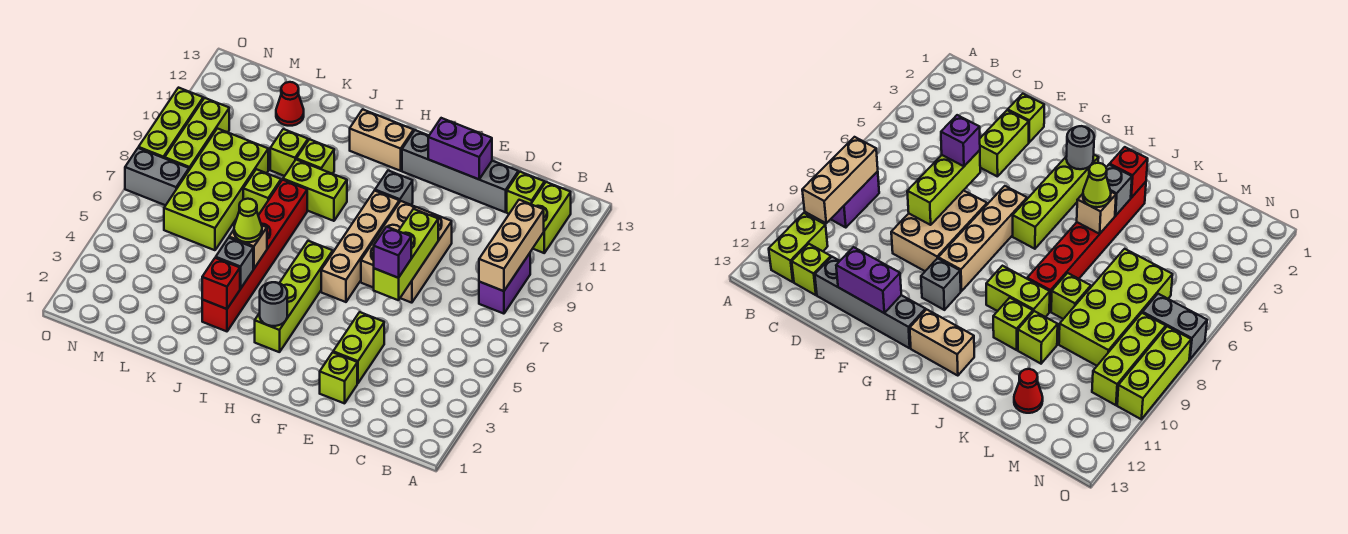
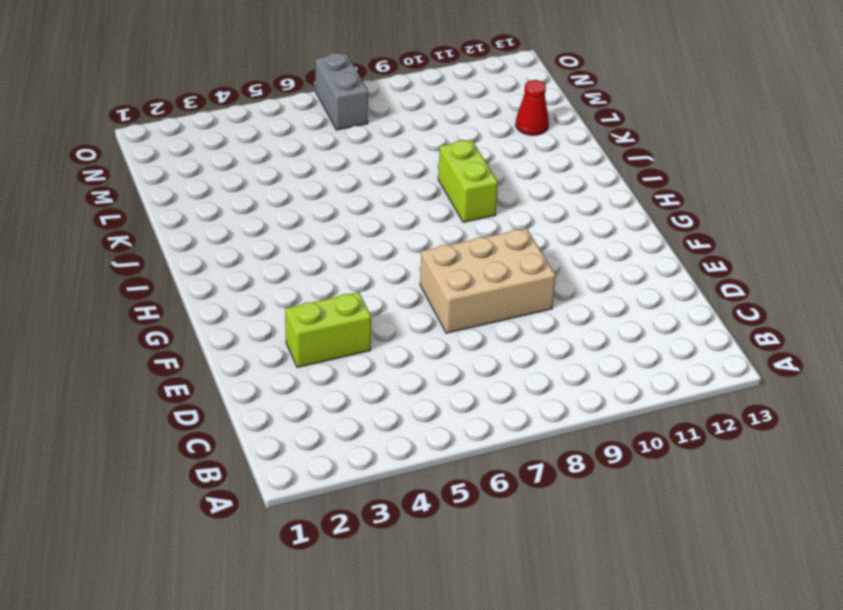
none -> purple 1x2 brick [479,253,530,314]
none -> lime 1x2 brick [531,182,571,253]
none -> lime 1x1 brick [507,172,545,214]
none -> grey 1x4 brick [402,130,518,212]

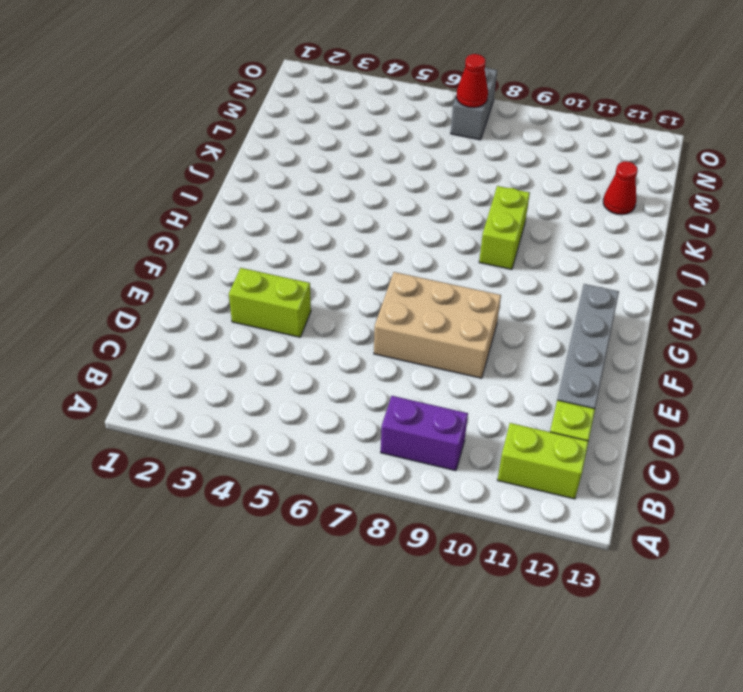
red 1x1 cone [456,54,488,108] -> none
none -> lime 1x1 brick [320,352,357,403]
none -> tan 1x4 brick [321,191,399,302]
none -> grey 1x1 brick [375,171,413,205]
none -> lime 1x4 brick [255,241,333,352]

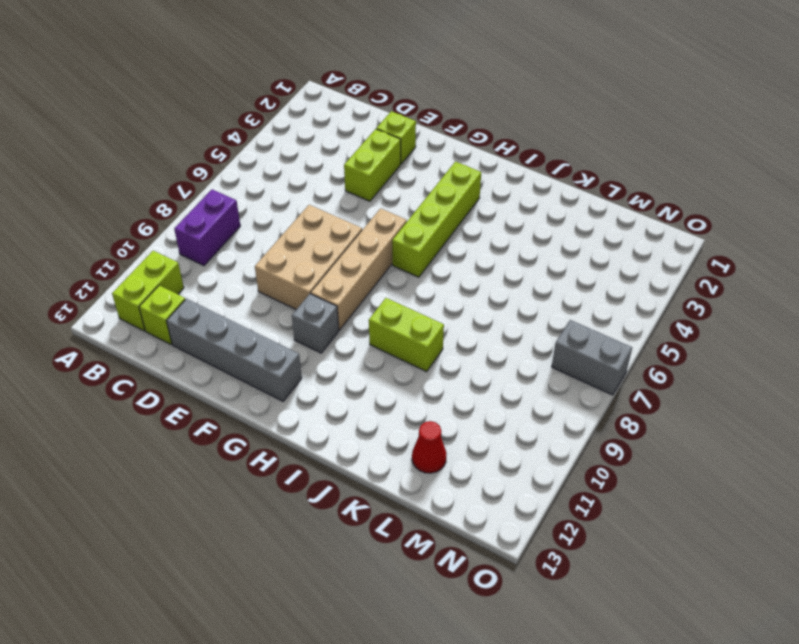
none -> tan 1x2 brick [350,109,414,171]
none -> red 1x6 brick [202,180,307,331]
none -> lime 1x1 brick [296,139,334,174]
none -> lime 1x1 brick [243,169,281,215]

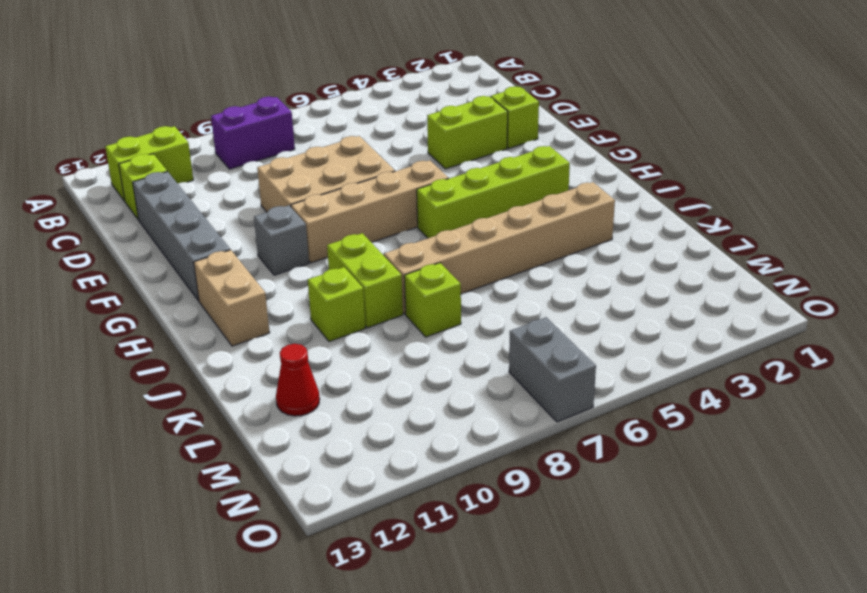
tan 1x6 brick [384,182,615,314] -> red 1x6 brick [202,180,307,331]
none -> lime 1x1 brick [270,129,308,176]
none -> lime 2x4 brick [164,128,268,250]
none -> lime 1x3 brick [165,98,229,170]
none -> lime 1x3 brick [139,88,203,158]

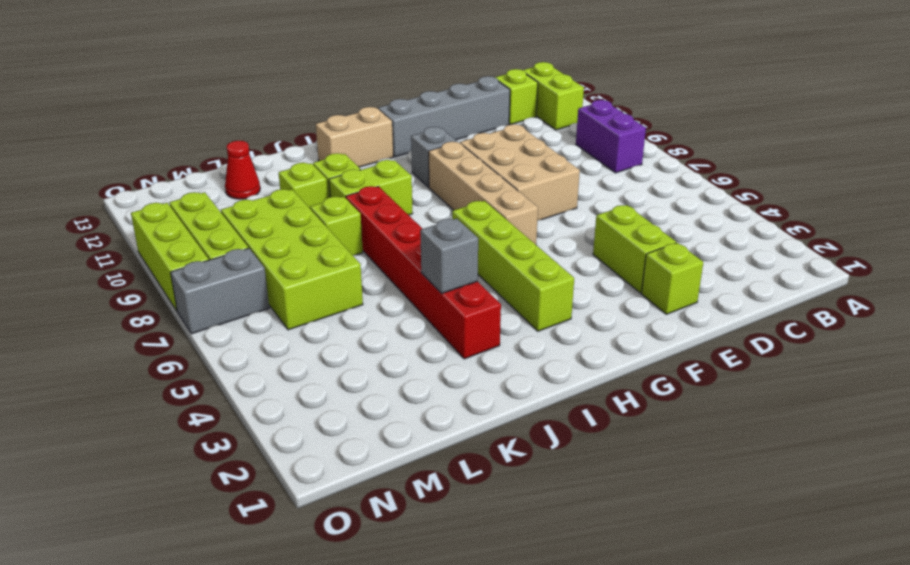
none -> tan 1x3 brick [479,200,544,291]
none -> lime 1x3 brick [374,209,438,300]
none -> purple 1x2 brick [428,118,492,179]
none -> grey 1x1 round brick [260,282,287,326]

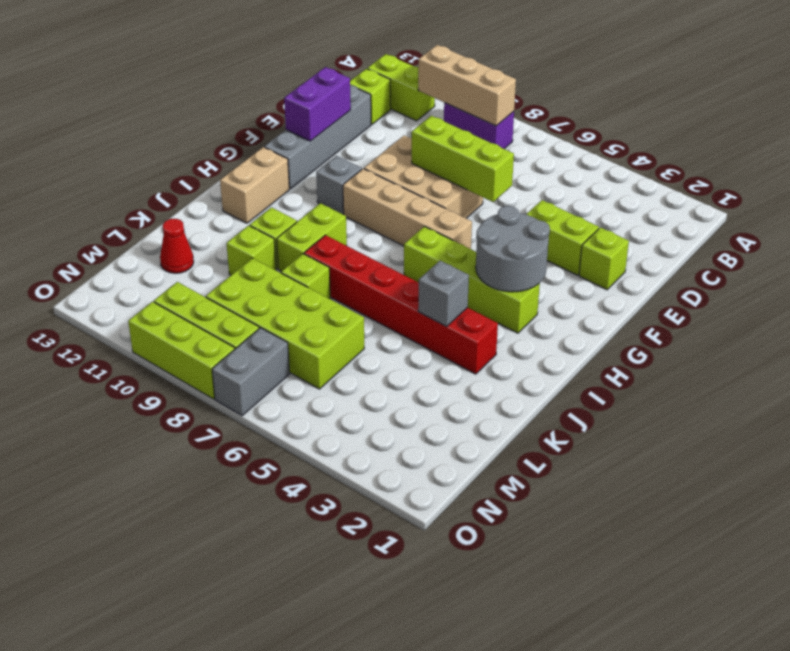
grey 2x2 round brick [476,206,550,292] -> grey 1x1 round brick [260,282,287,326]
none -> red 1x1 brick [202,258,240,309]
none -> tan 1x1 brick [229,226,267,269]
none -> purple 1x1 brick [374,227,411,278]
none -> lime 1x1 cone [234,199,262,242]

